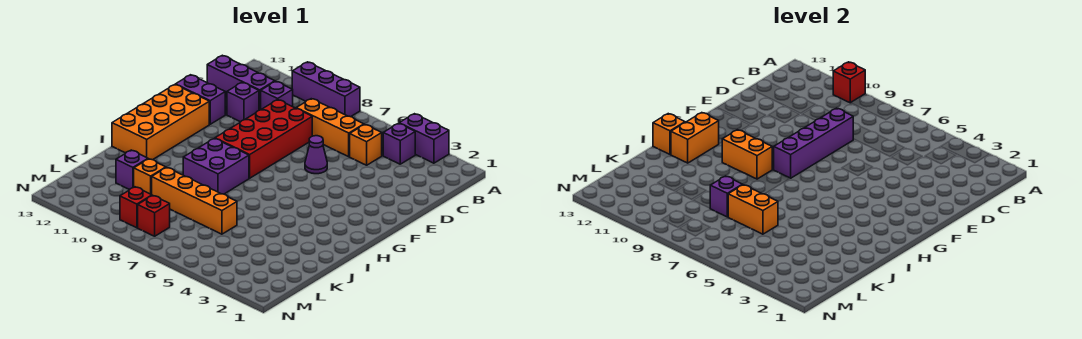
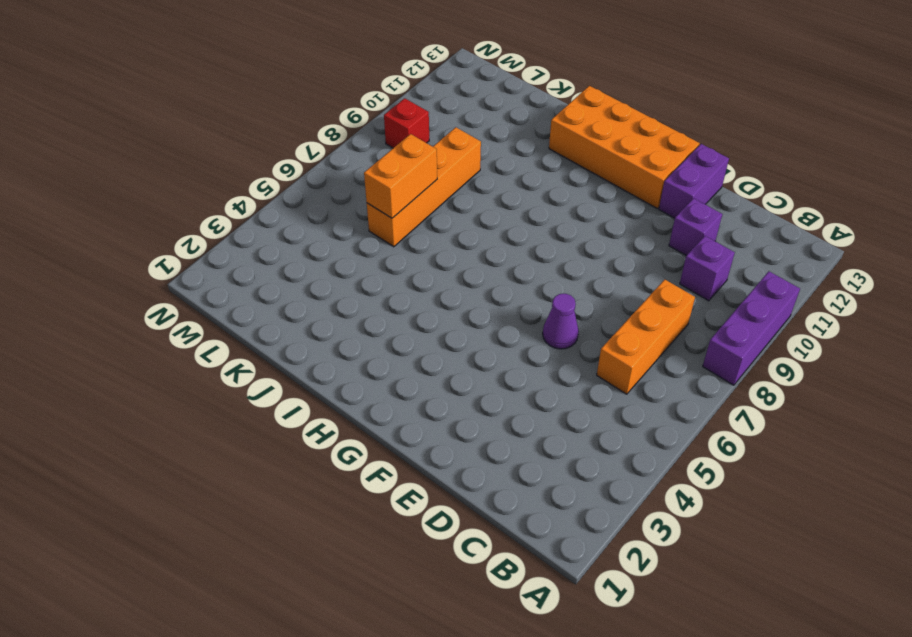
none -> purple 1x2 brick [399,114,449,163]
none -> purple 1x1 brick [383,123,415,164]
none -> orange 1x1 brick [350,124,382,165]

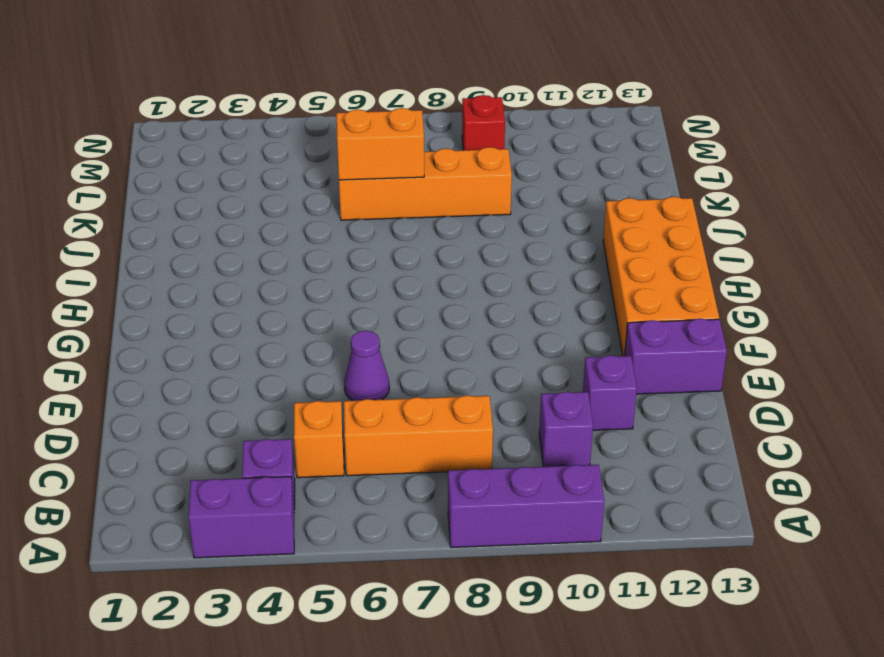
none -> purple 1x3 brick [207,55,275,110]
none -> red 2x4 brick [215,100,312,178]
none -> purple 2x2 brick [183,138,249,194]

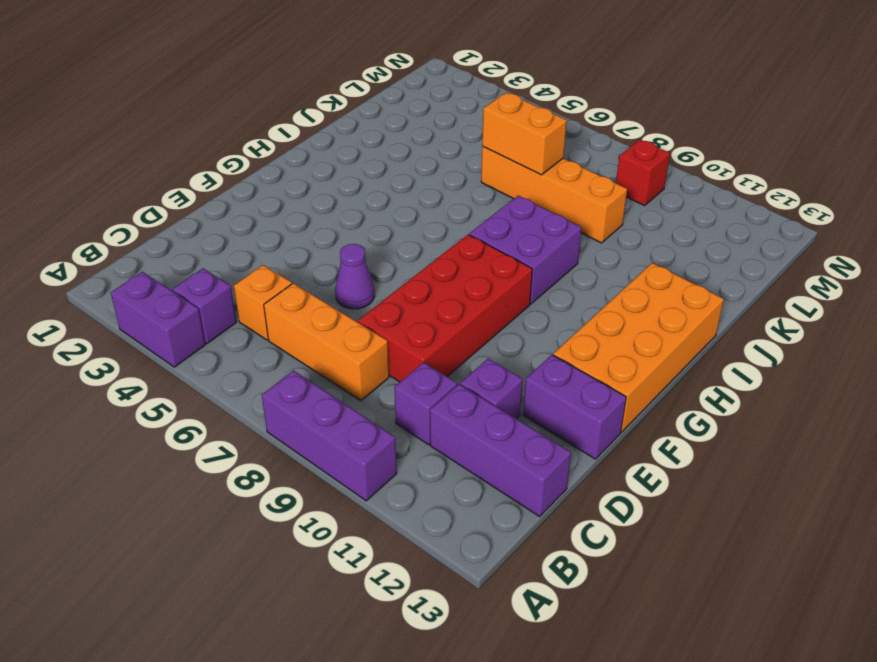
none -> orange 1x1 brick [134,159,166,195]
none -> purple 1x1 brick [116,150,148,190]
none -> red 1x1 brick [138,196,170,236]

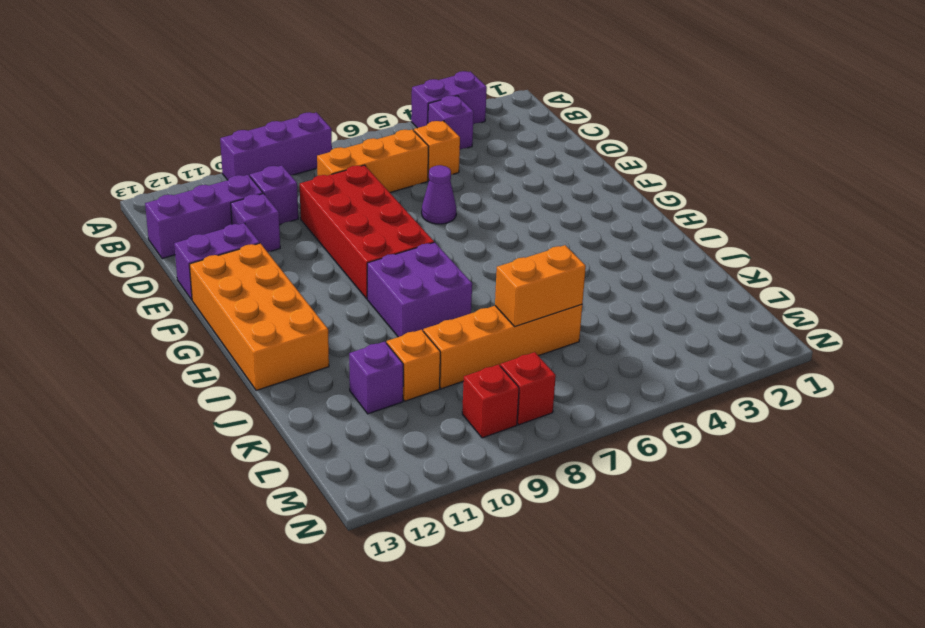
none -> red 1x1 brick [833,62,865,103]
none -> purple 1x4 brick [774,108,853,178]
none -> orange 1x2 brick [722,130,772,179]

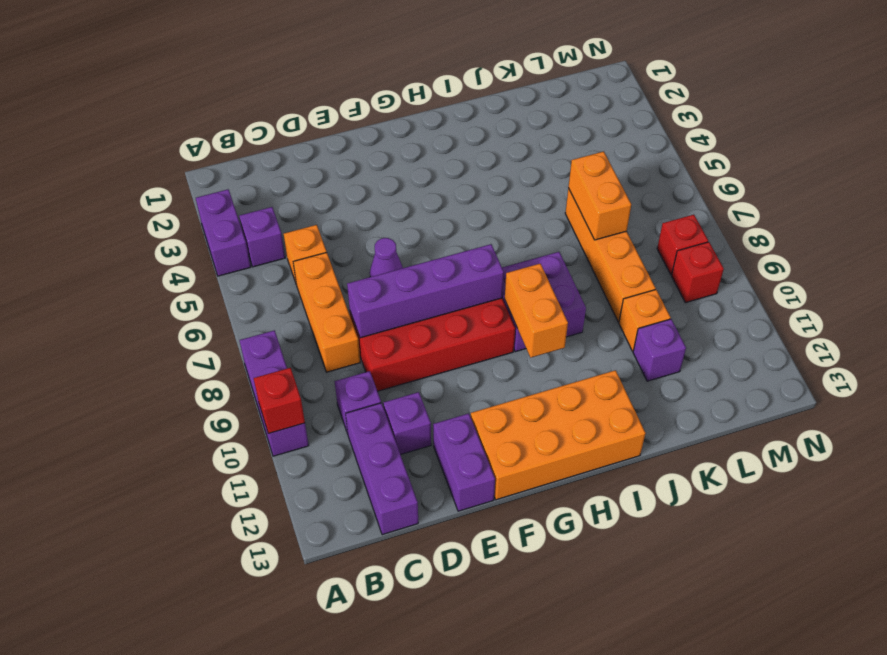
none -> orange 1x2 brick [671,113,719,163]
none -> orange 1x1 brick [653,114,685,154]
none -> purple 1x1 brick [710,176,742,217]

